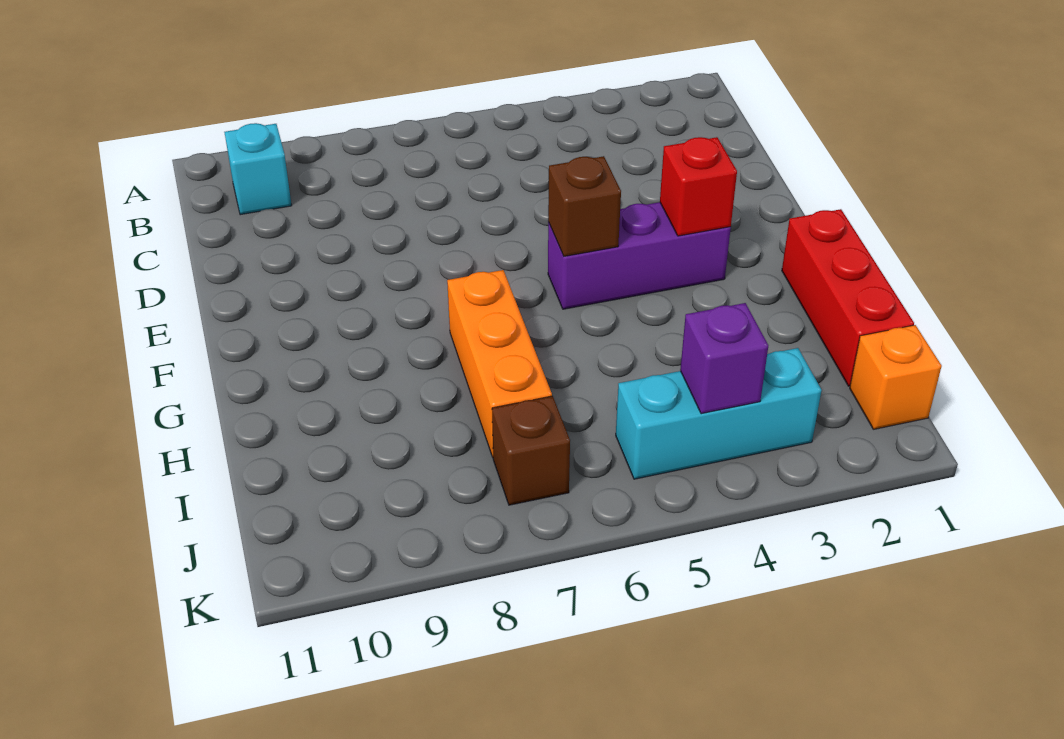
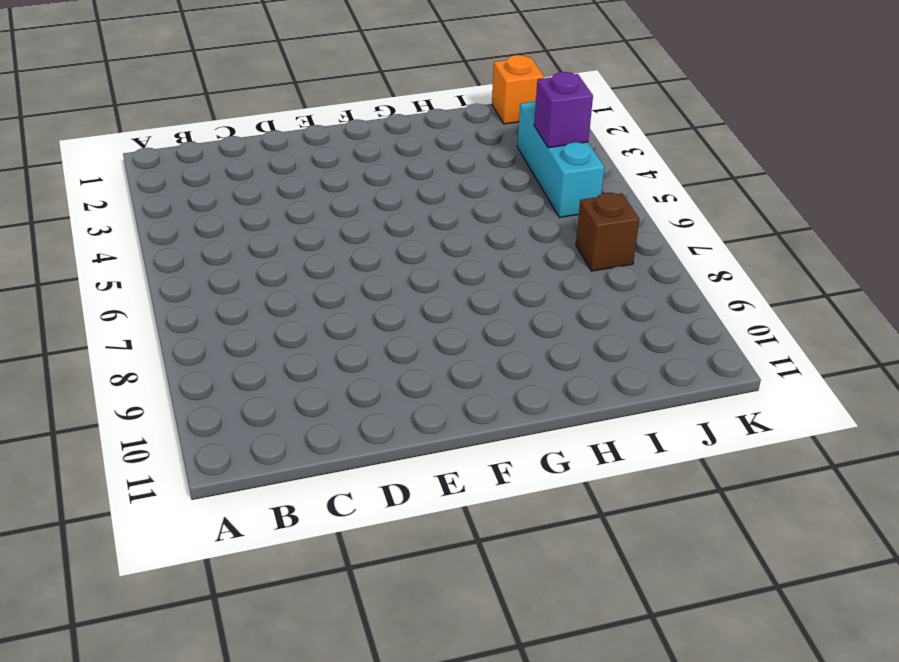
none -> cyan 1x1 brick [224,123,292,215]
none -> purple 1x3 brick [548,202,731,309]

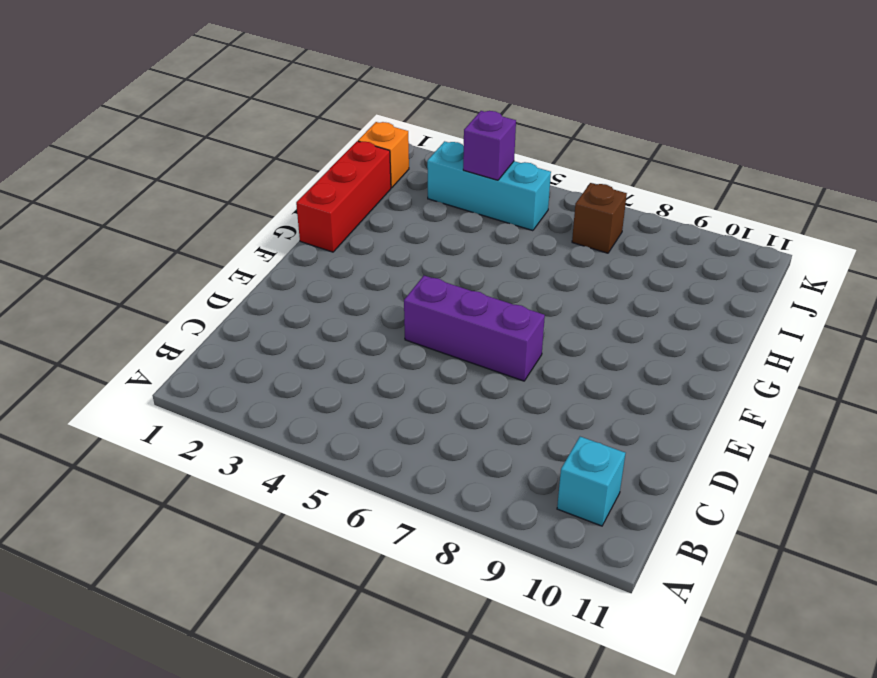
purple 1x3 brick [404,276,545,381] -> purple 1x3 brick moved to [548,202,731,309]
none -> orange 1x3 brick [447,270,552,457]
none -> red 1x1 brick [660,137,737,236]

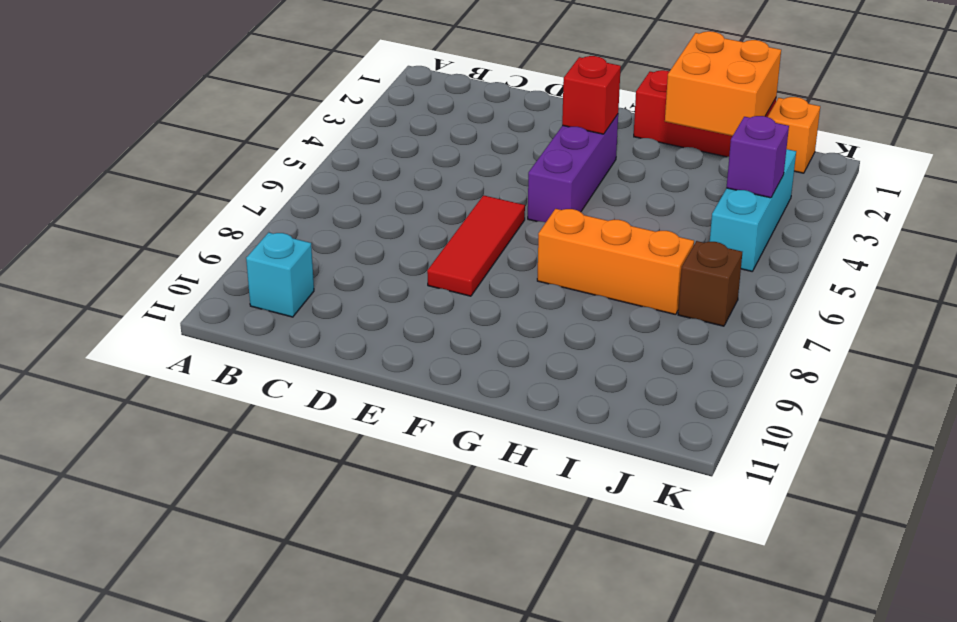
red 1x3 tile [427,195,525,296] -> none
orange 2x2 brick [665,31,781,136] -> none
none -> brown 1x1 brick [548,156,621,256]

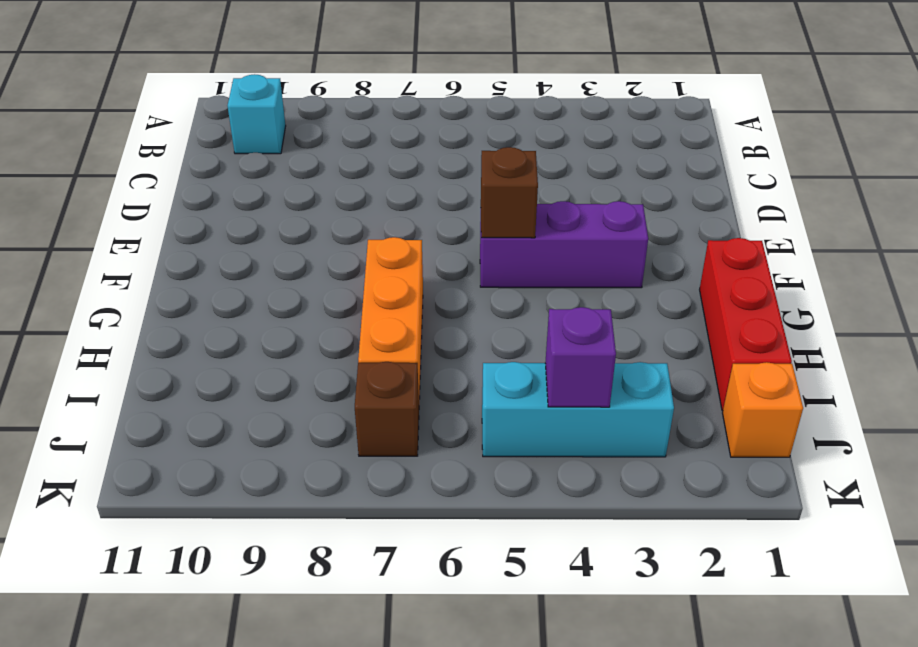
none -> red 1x1 brick [660,137,737,236]

